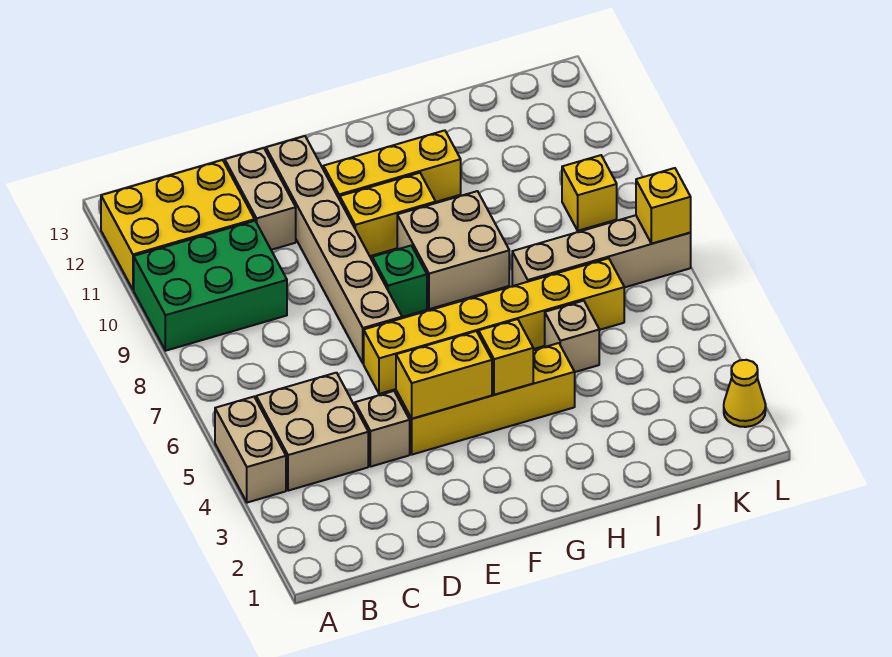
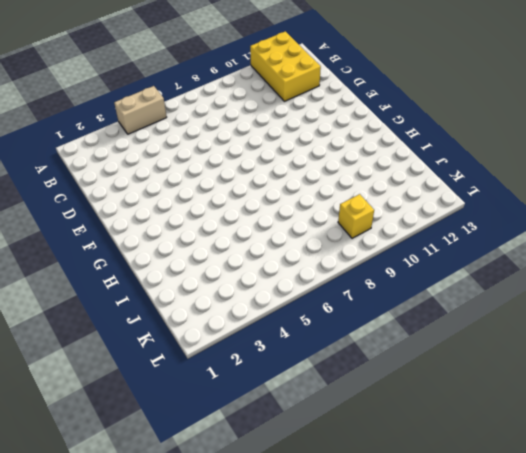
none -> green 2x3 brick [134,221,287,351]
none -> tan 2x2 brick [256,373,368,491]
none -> tan 1x1 brick [355,391,410,467]

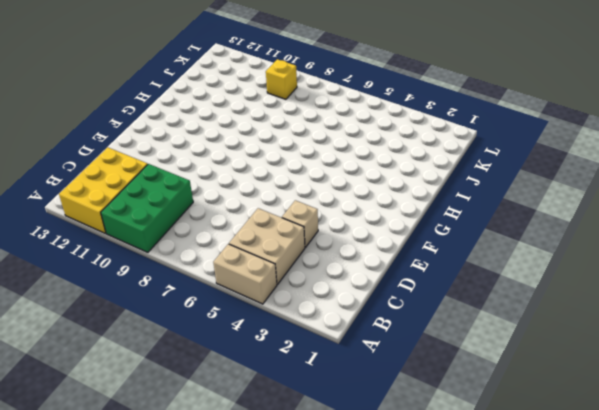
none -> tan 1x2 brick [225,148,296,250]
none -> yellow 1x4 brick [396,343,575,455]
none -> yellow 1x6 brick [364,258,624,394]

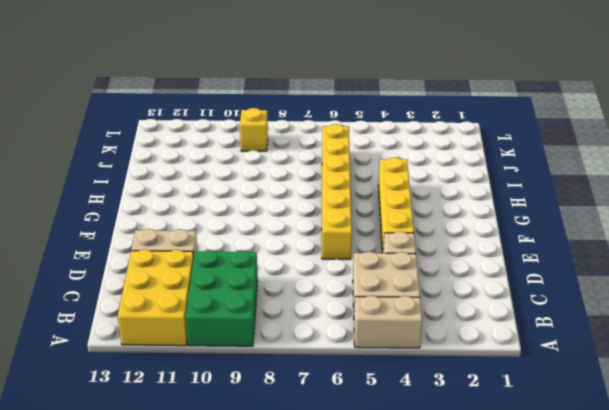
none -> tan 1x6 brick [266,136,402,363]
none -> green 1x1 brick [372,246,427,317]
none -> yellow 1x2 brick [340,173,436,256]

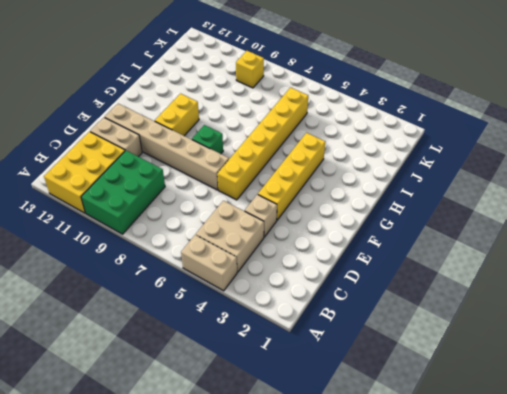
none -> yellow 1x3 brick [323,130,461,202]
none -> tan 2x2 brick [397,191,509,309]
none -> tan 1x1 brick [545,301,599,372]

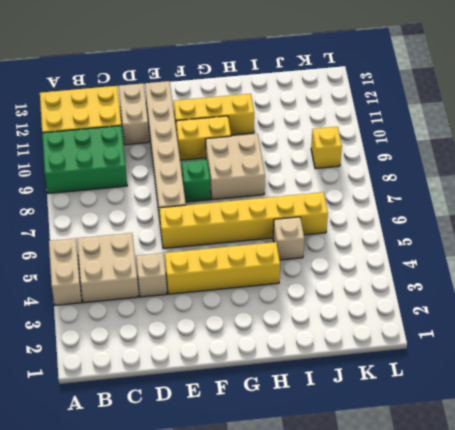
none -> tan 1x4 brick [512,215,691,288]
none -> yellow 1x1 cone [724,360,766,427]
none -> yellow 1x2 brick [396,331,492,419]

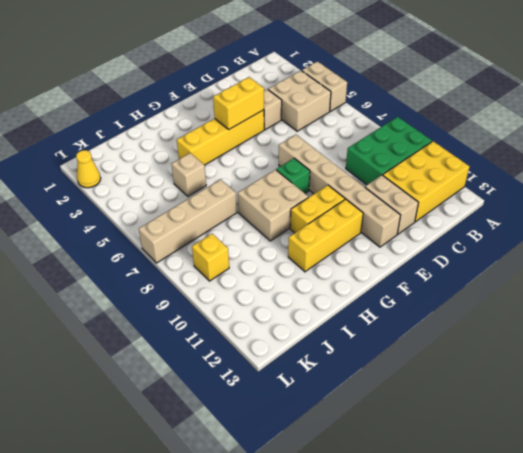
none -> yellow 1x6 brick [364,258,624,394]
none -> yellow 1x1 brick [479,319,533,395]
none -> yellow 1x1 brick [636,168,691,244]

